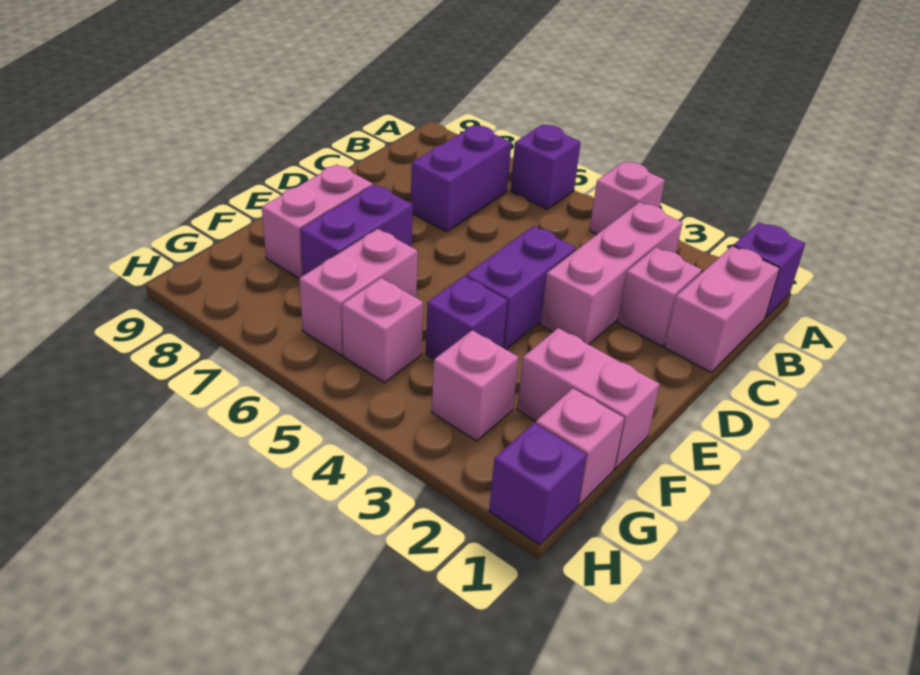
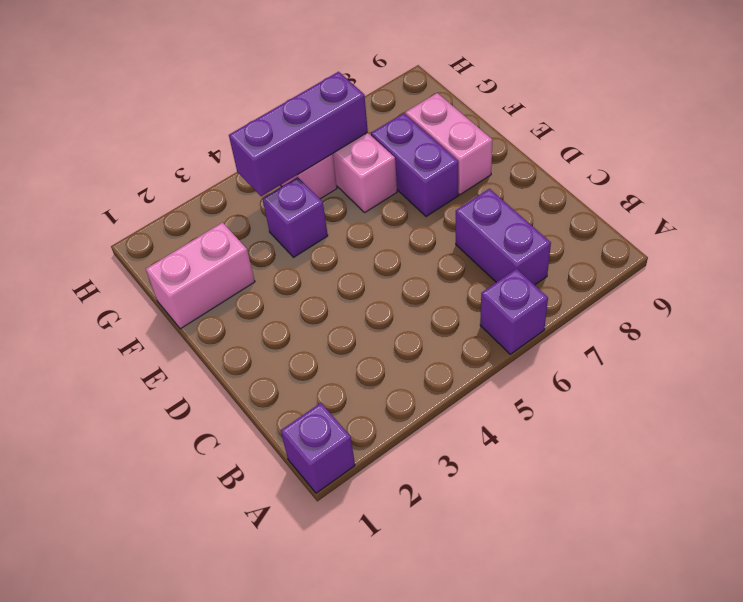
purple 1x3 brick [229,72,368,196] -> none
none -> pink 1x1 brick [590,161,665,234]
none -> pink 1x2 brick [665,246,780,372]
none -> pink 1x3 brick [540,202,682,345]

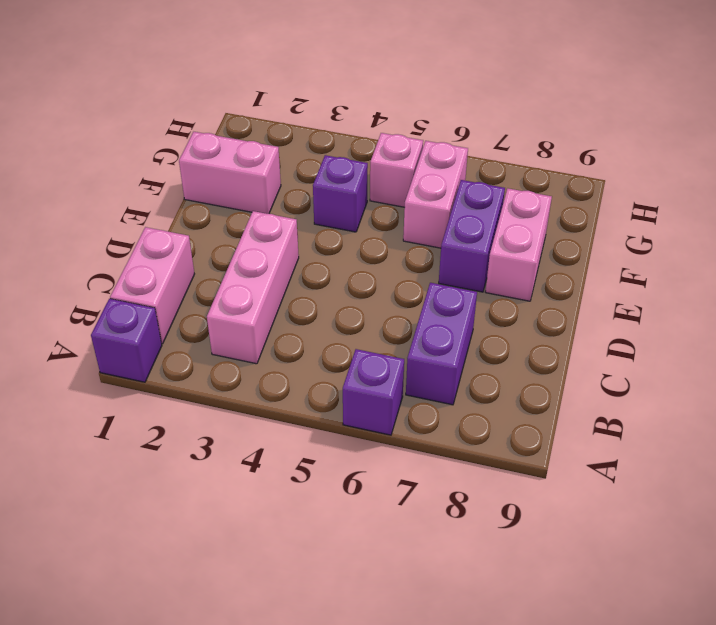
none -> pink 1x1 brick [590,161,665,234]
none -> pink 1x1 brick [617,247,702,346]
none -> purple 1x2 brick [465,226,576,349]

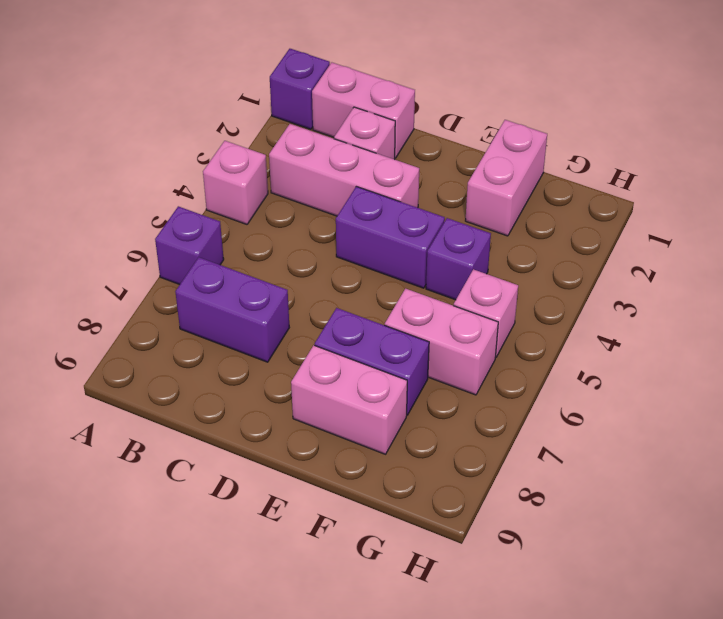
none -> pink 1x1 brick [536,388,624,506]
none -> pink 1x1 brick [432,330,519,441]
none -> purple 1x1 brick [489,423,586,545]

